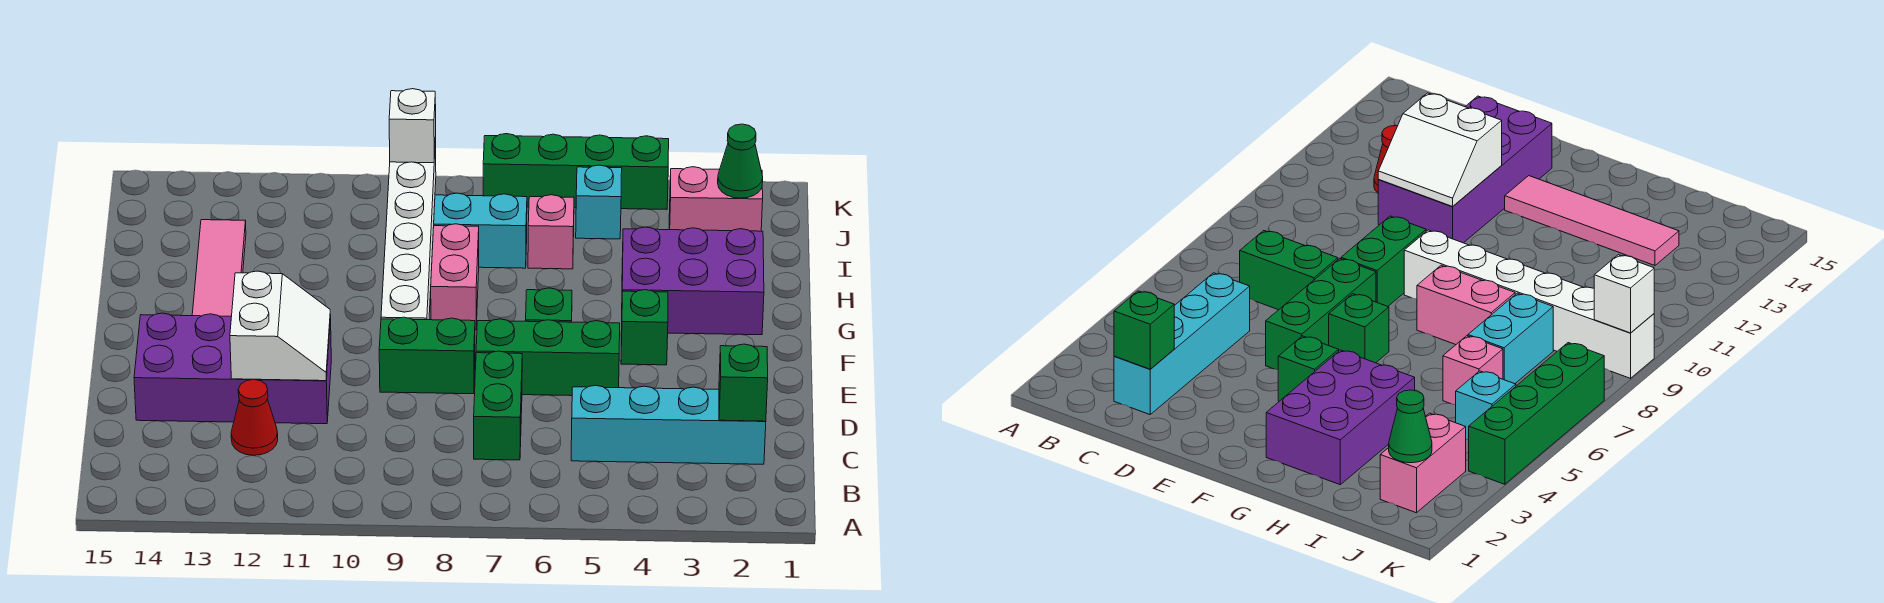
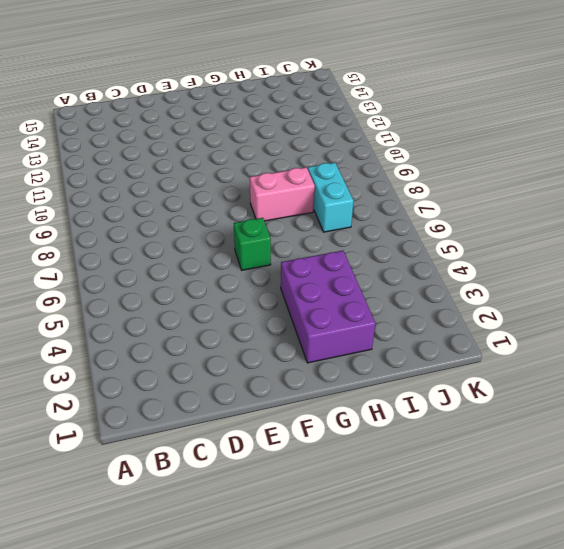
none -> cyan 1x4 brick [571,385,766,464]
none -> green 1x2 brick [474,351,522,460]
none -> red 1x1 cone [231,379,278,455]

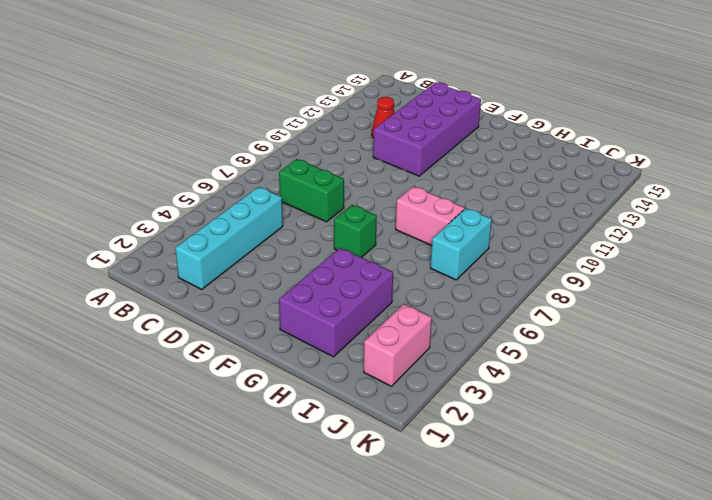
none -> green 1x3 brick [476,319,620,396]
none -> green 1x2 brick [379,317,475,394]
none -> green 1x1 brick [621,290,668,365]

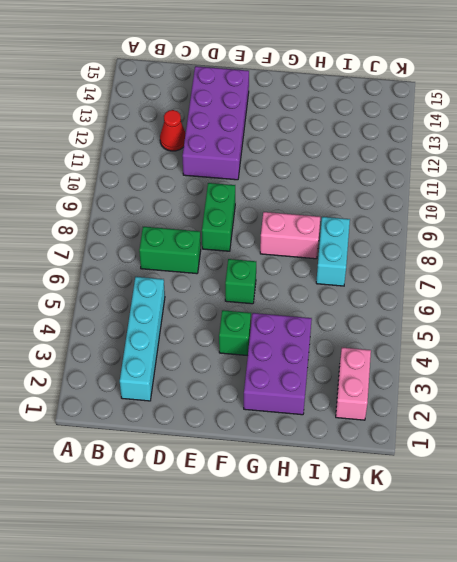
none -> green 1x3 brick [476,319,620,396]
none -> white 1x6 brick [381,138,436,320]
none -> pink 1x4 tile [192,220,246,316]

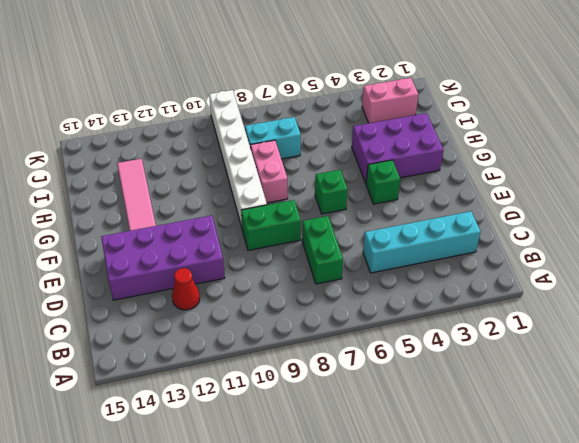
none -> green 1x3 brick [476,319,620,396]
none -> pink 1x1 brick [528,195,574,269]
none -> cyan 1x1 brick [576,165,622,239]

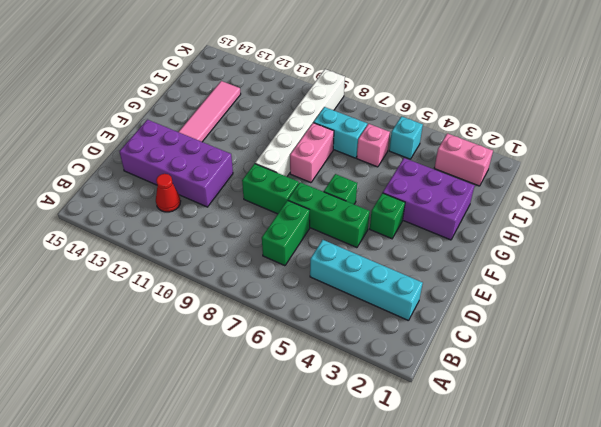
none -> green 1x4 brick [483,134,669,209]
none -> green 1x1 brick [719,344,768,421]
none -> white 2x2 slope [230,271,331,381]

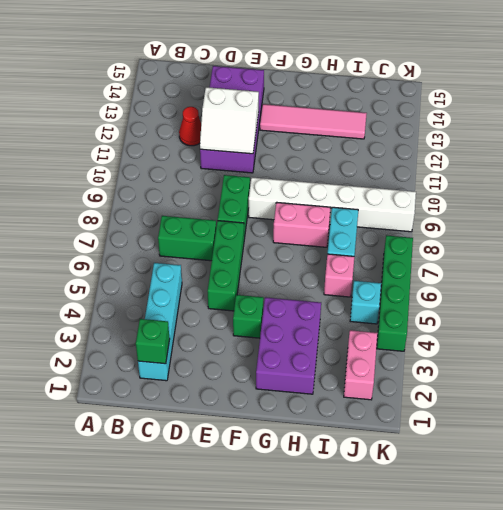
none -> green 1x1 brick [526,288,572,322]
none -> green 1x1 cone [718,124,763,198]
none -> white 1x1 brick [389,89,436,163]

